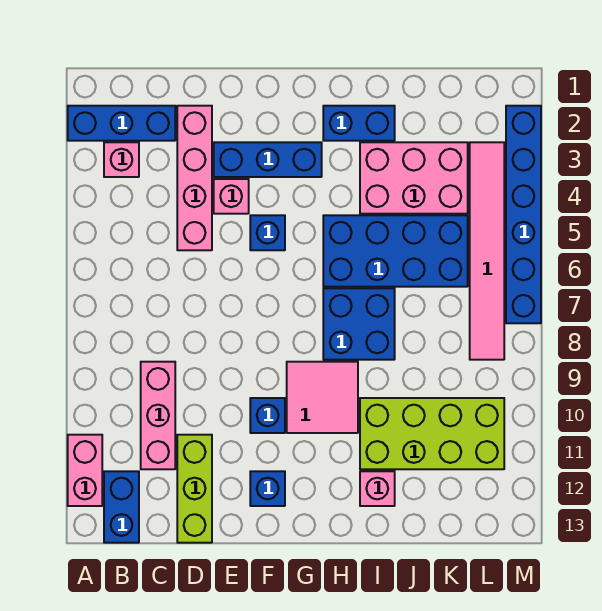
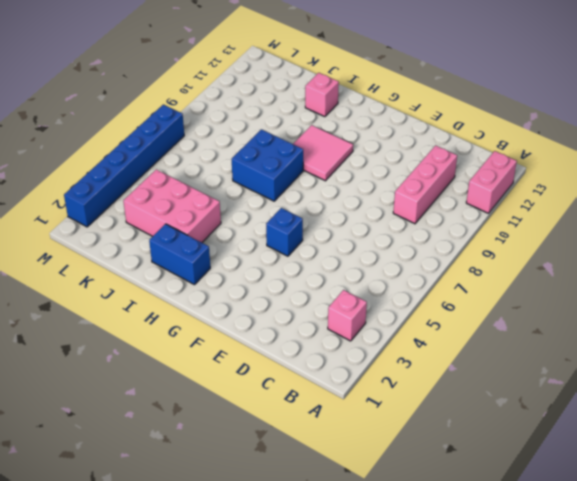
none -> blue 1x3 brick [68,106,175,141]
none -> blue 1x2 brick [104,471,139,543]
none -> pink 1x4 brick [177,106,212,250]

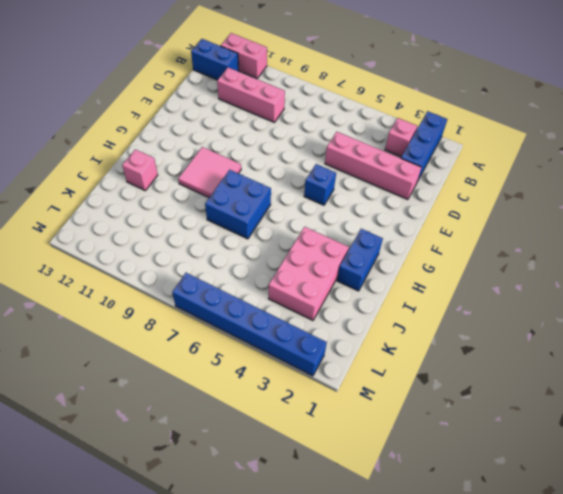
none -> lime 1x3 brick [177,435,212,543]
none -> blue 1x3 brick [214,142,322,177]
none -> pink 1x1 brick [214,179,249,214]

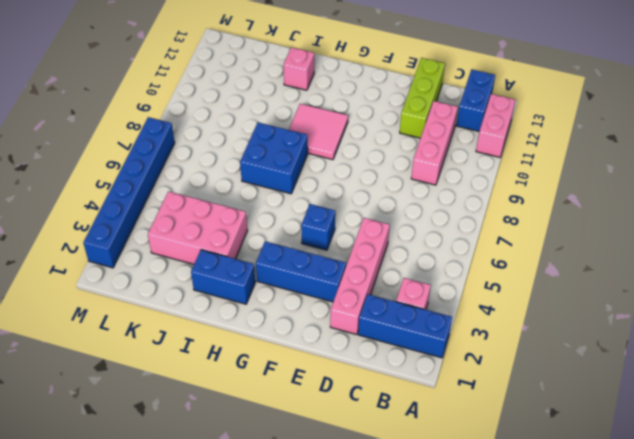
none -> pink 1x1 brick [214,179,249,214]
none -> blue 1x1 brick [250,398,285,433]
none -> blue 1x1 brick [250,471,285,506]

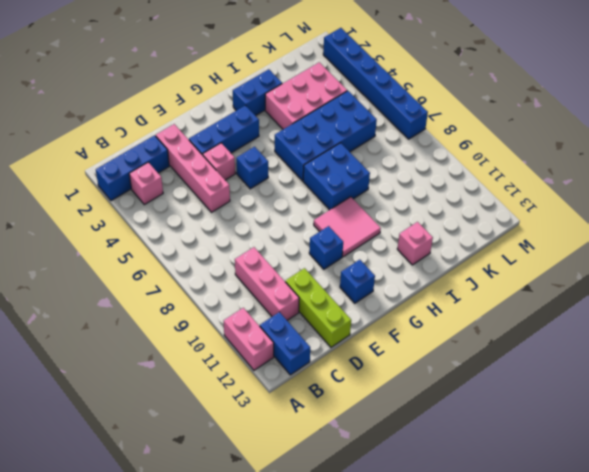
none -> lime 2x4 brick [360,398,504,469]
none -> pink 1x6 tile [470,142,504,360]

